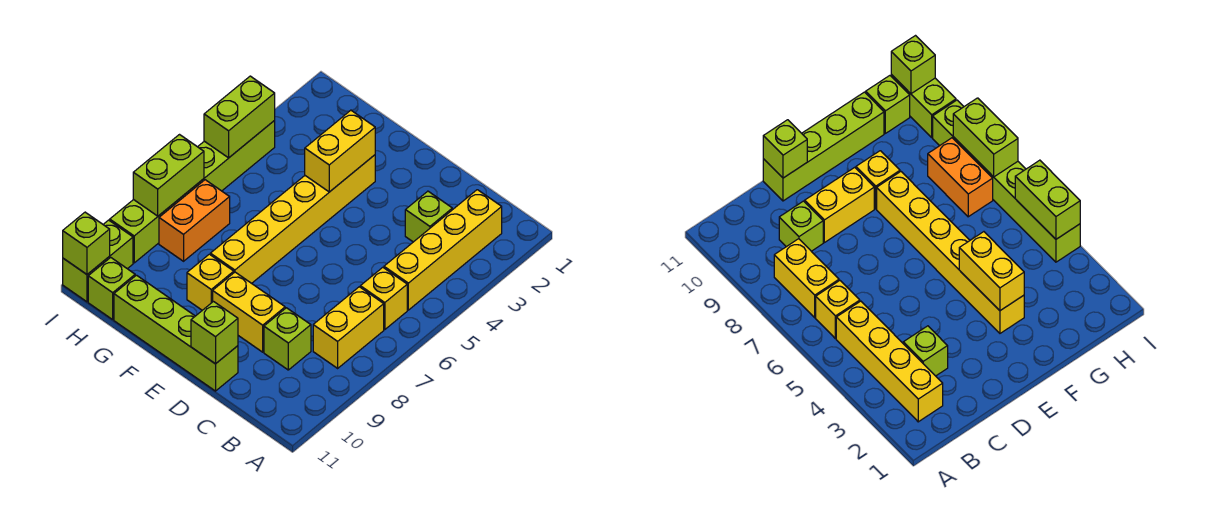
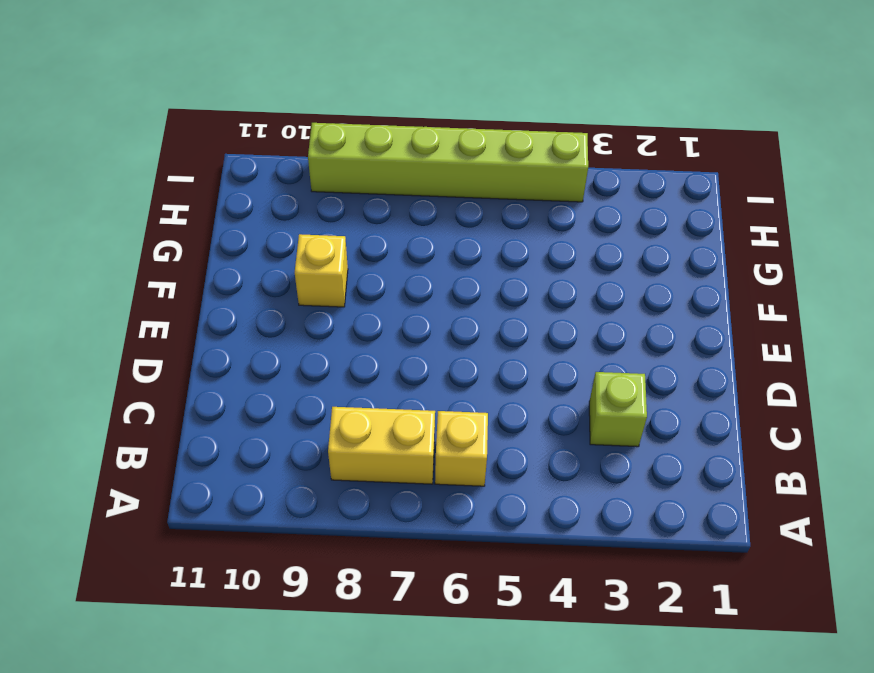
none -> yellow 1x4 brick [384,190,502,310]
none -> lime 1x1 brick [264,308,311,370]
none -> yellow 1x2 brick [213,272,285,352]

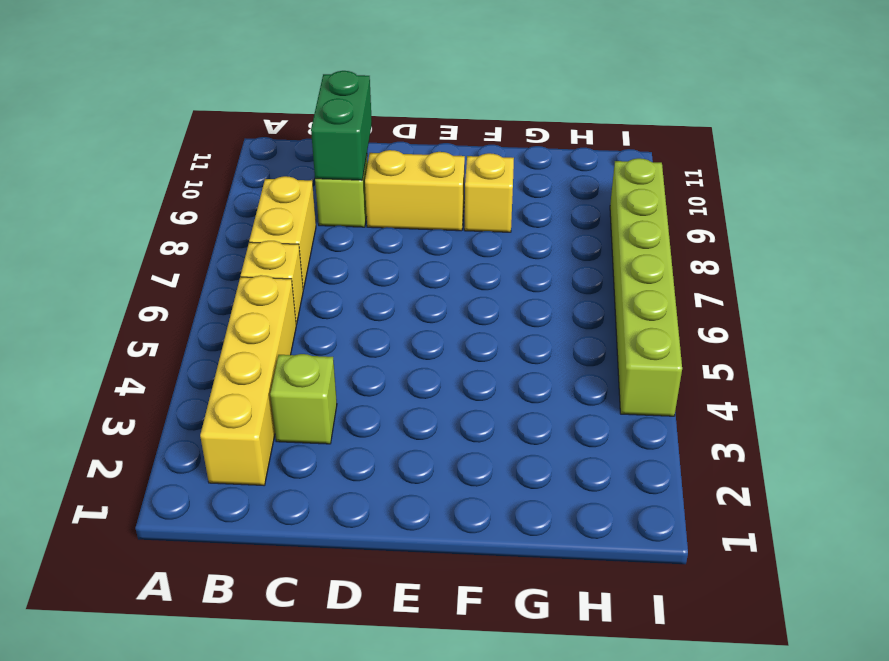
green 1x2 brick [311,71,372,180] -> none
none -> lime 1x4 brick [114,275,238,391]
none -> yellow 1x6 brick [210,155,375,283]
none -> orange 1x2 brick [159,180,230,261]

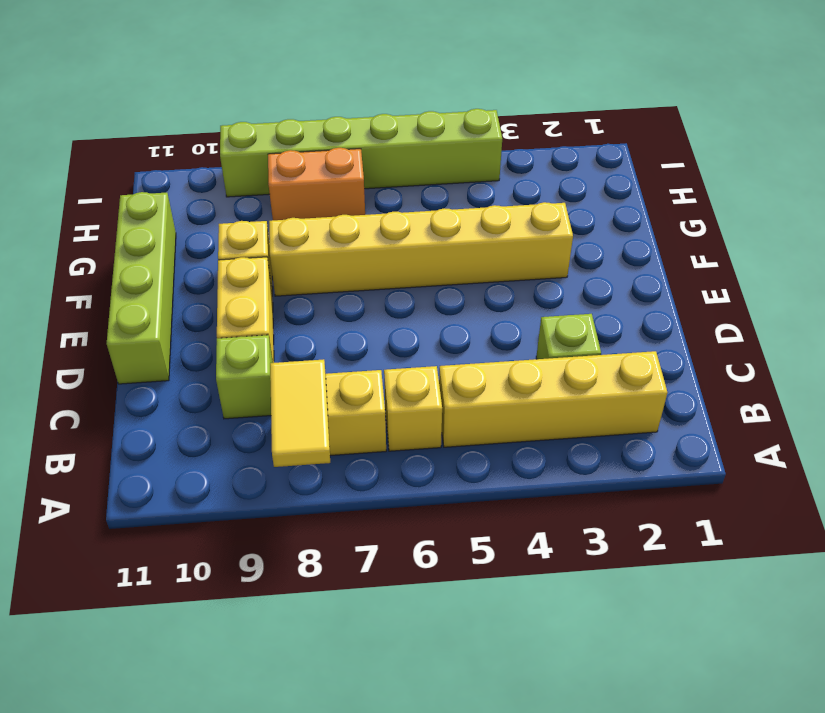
yellow 1x2 tile [270,359,330,467] -> none
none -> lime 1x1 brick [88,257,135,319]
none -> lime 1x2 brick [63,220,133,302]
none -> lime 1x1 brick [191,302,238,364]

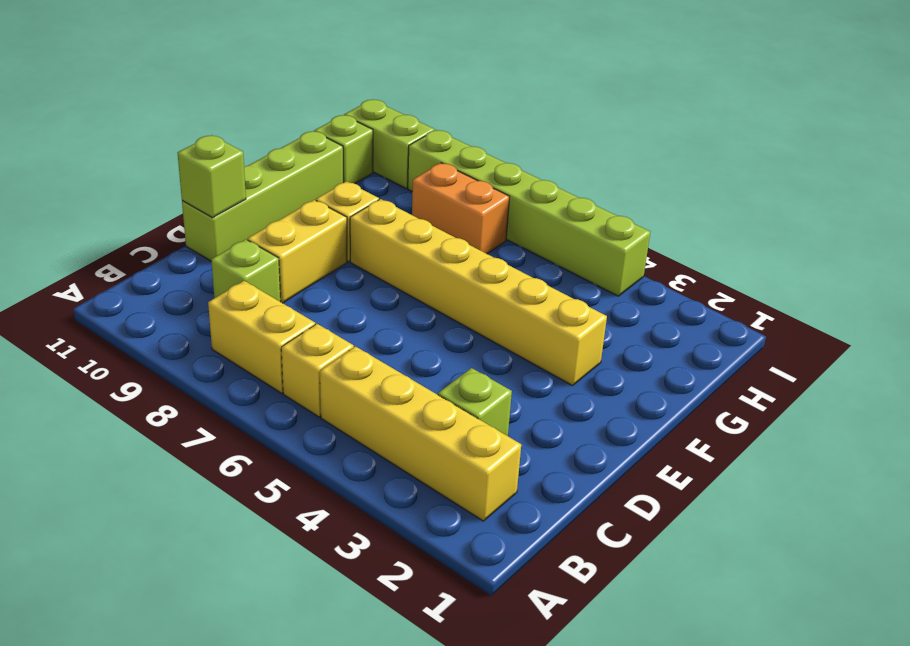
none -> yellow 1x2 brick [305,110,375,192]
none -> lime 1x2 brick [204,76,275,158]
none -> lime 1x2 brick [133,135,204,216]

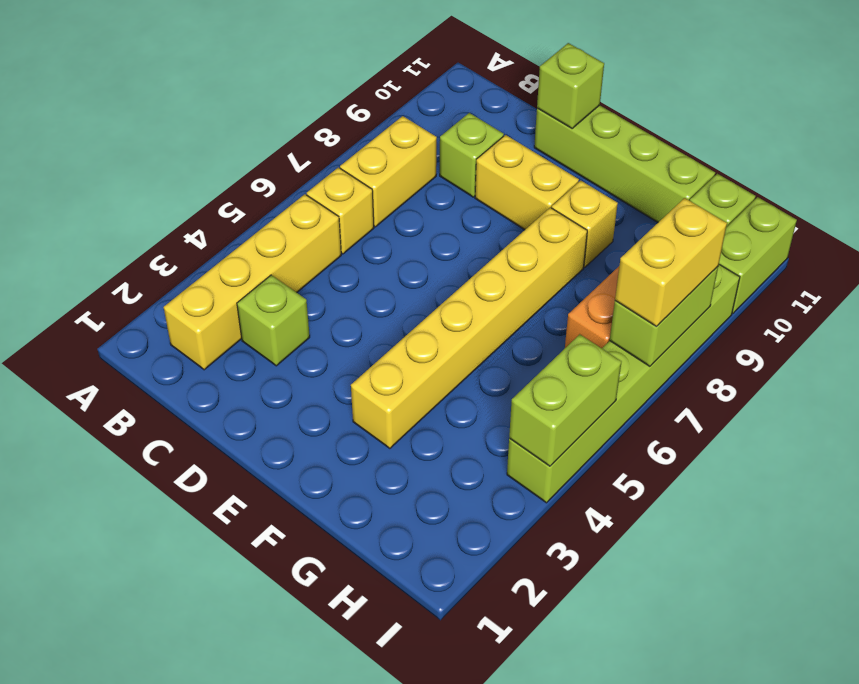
yellow 1x2 brick [615,198,727,327] -> yellow 1x2 brick moved to [305,110,375,192]
none -> lime 1x1 brick [63,212,110,274]

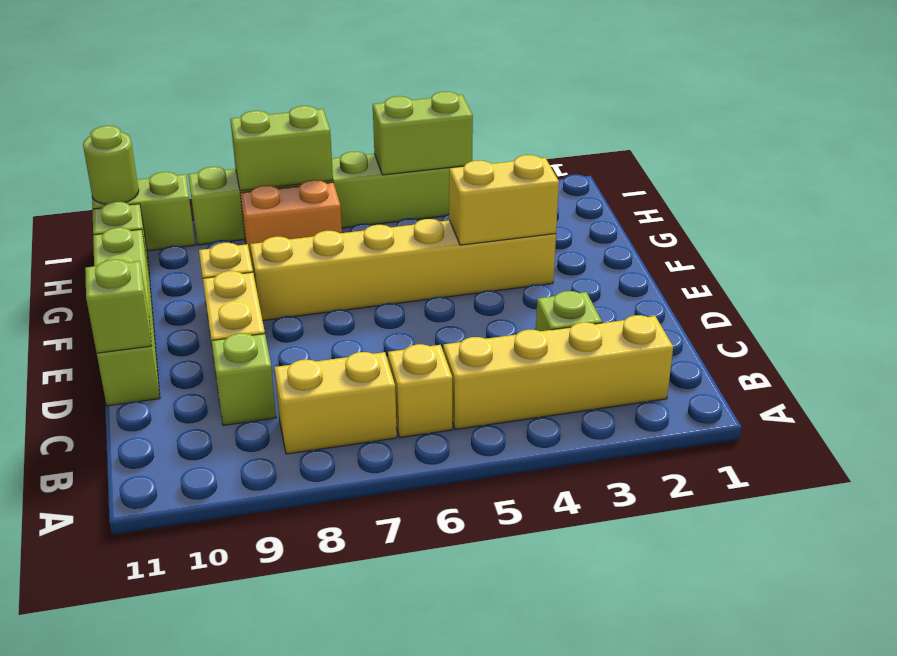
lime 1x1 round brick [83,126,139,204] -> lime 1x1 brick [63,212,110,274]

